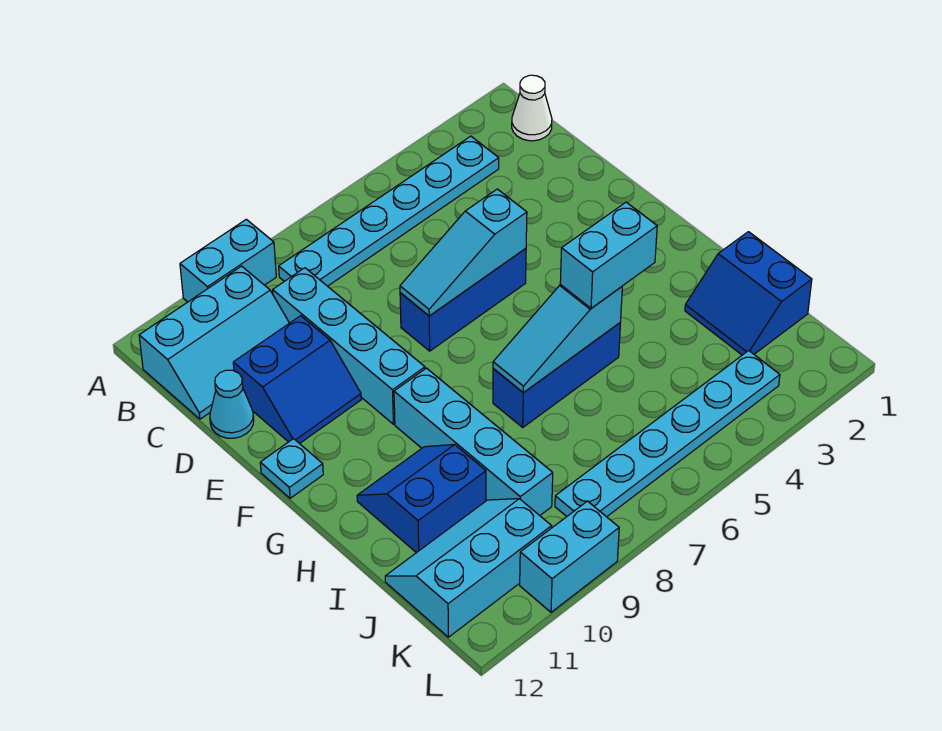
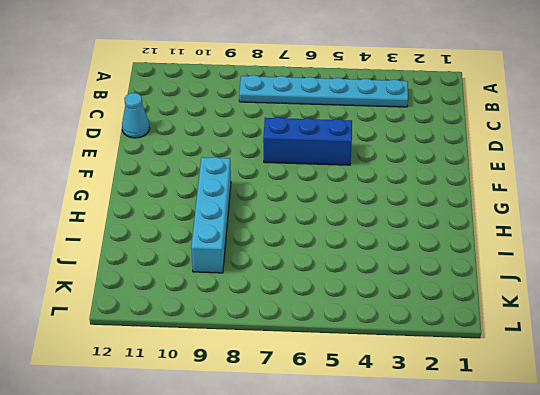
none -> cyan 1x2 brick [180,219,276,302]
none -> white 1x1 cone [512,75,552,141]
none -> cyan 2x3 slope [139,266,289,419]

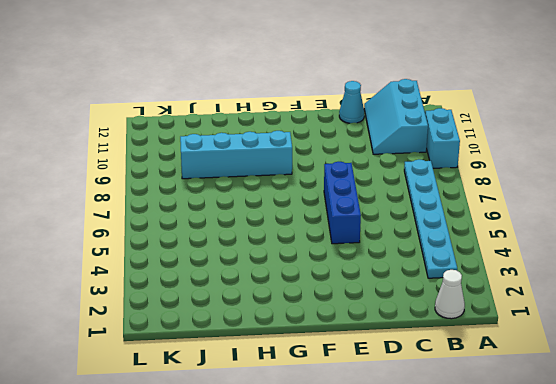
none -> cyan 1x4 brick [273,268,425,424]
none -> blue 2x2 slope [233,316,361,444]
none -> cyan 1x1 plate [260,439,323,498]

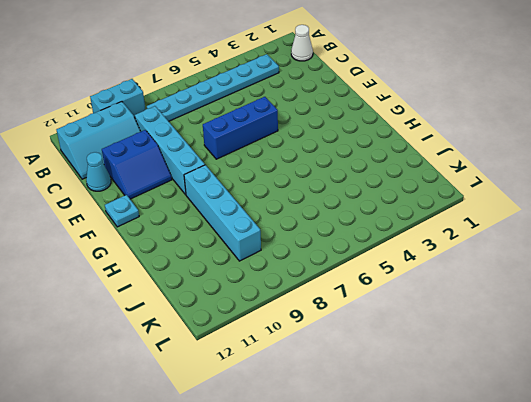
none -> blue 1x3 brick [493,323,620,427]
none -> blue 2x2 slope [357,445,486,553]
none -> blue 2x2 slope [685,232,812,355]

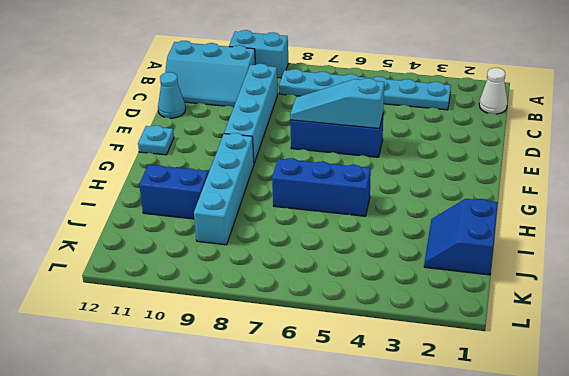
none -> blue 2x2 slope [233,316,361,444]
none -> cyan 2x3 slope [385,499,552,637]
none -> cyan 1x6 plate [555,351,780,517]

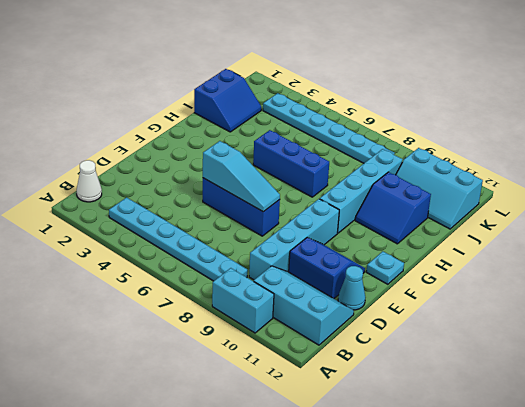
none -> cyan 1x2 brick [520,501,619,612]
none -> cyan 1x3 slope [493,285,622,393]
none -> cyan 1x2 brick [560,202,657,308]

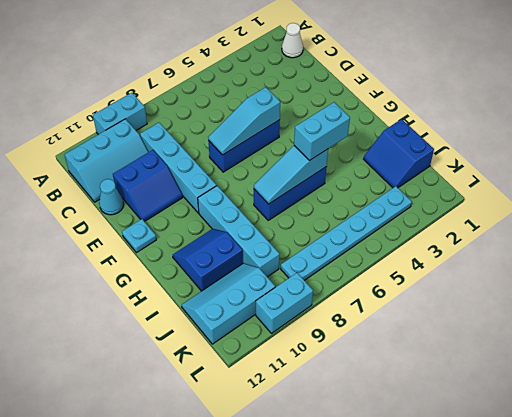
none -> cyan 1x6 plate [279,136,499,286]

